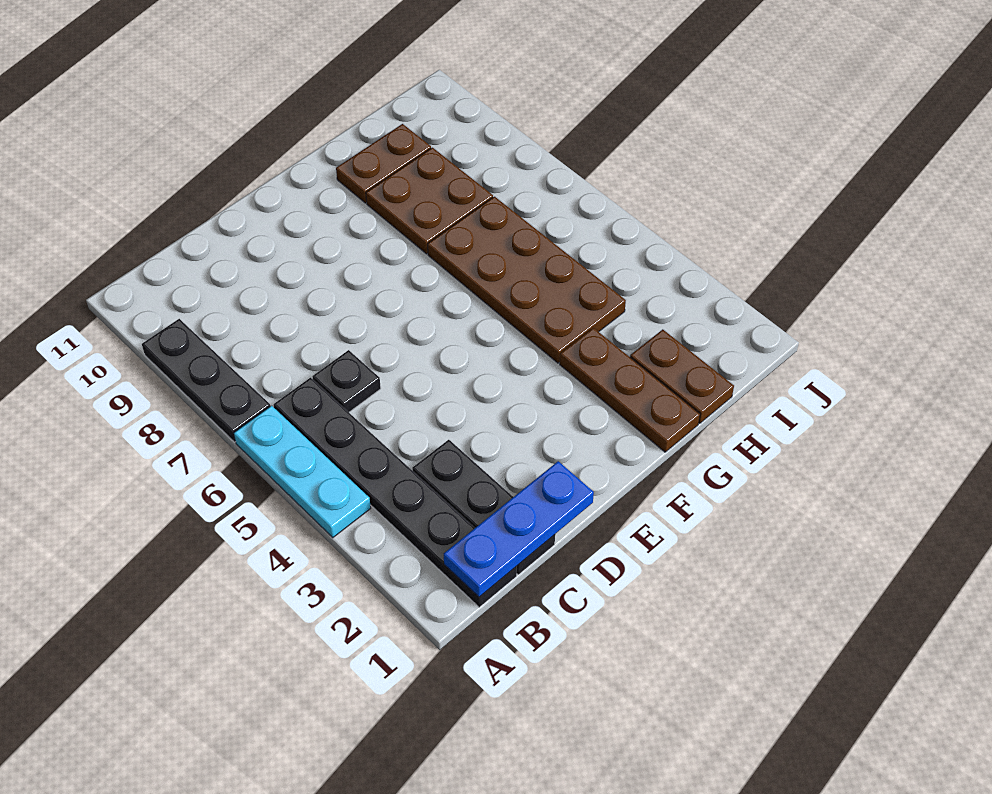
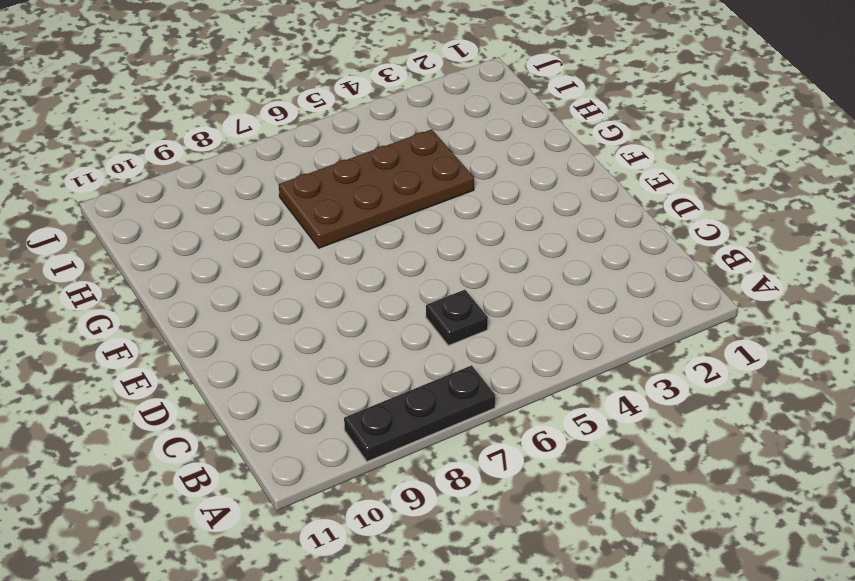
none -> cyan 1x3 plate [234,406,371,538]
none -> black 1x6 plate [274,378,517,607]

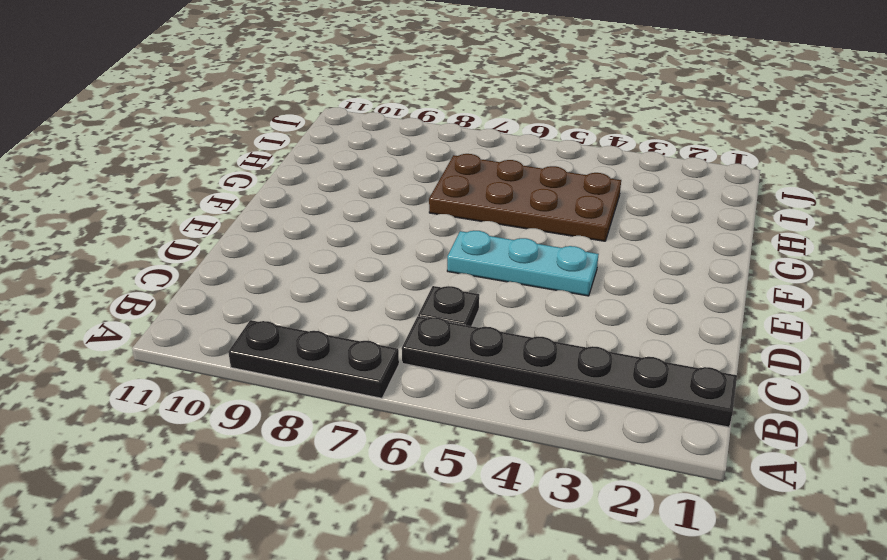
cyan 1x3 plate [447,231,599,296] -> cyan 1x3 plate moved to [234,406,371,538]
none -> black 1x3 plate [412,440,555,575]
none -> brown 1x3 plate [560,328,700,452]

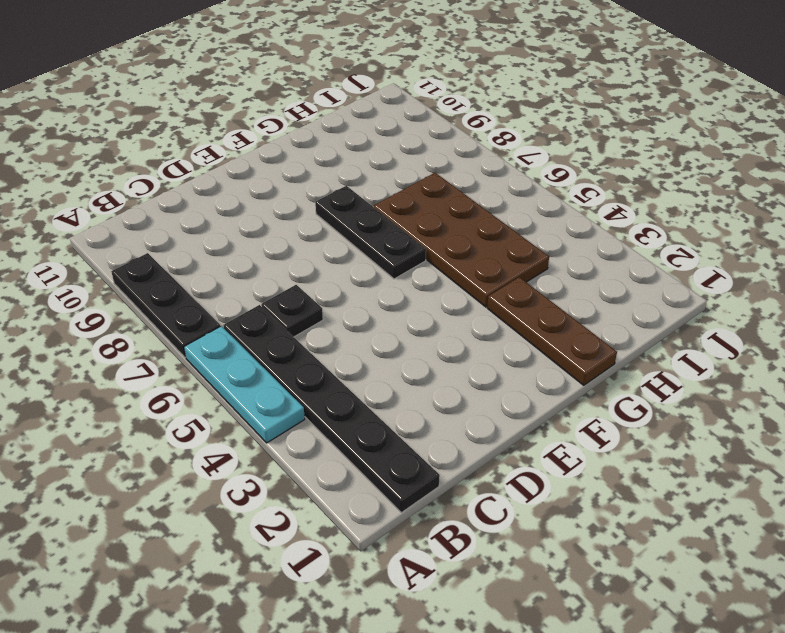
black 1x3 plate [315,186,426,279] -> black 1x3 plate moved to [412,440,555,575]
none -> brown 2x2 plate [366,148,493,254]
none -> brown 1x2 plate [336,124,431,203]

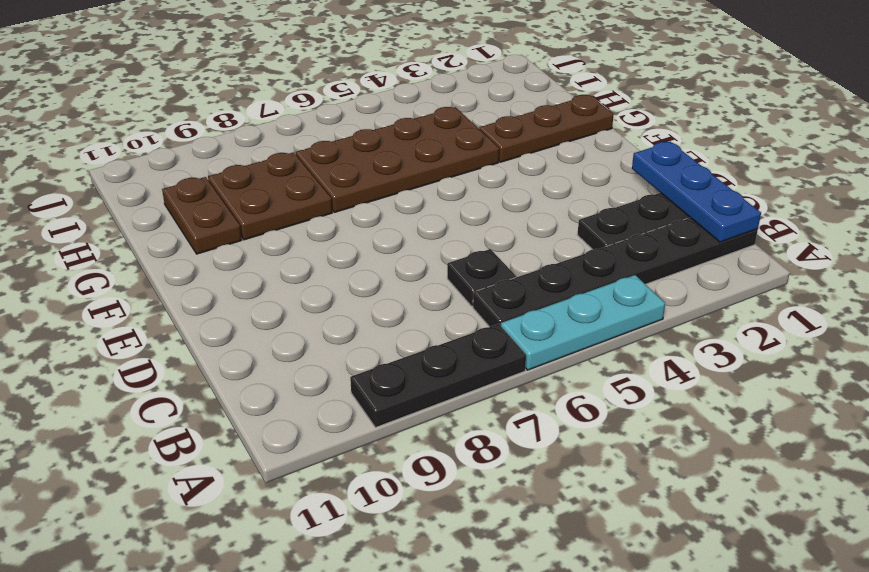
none -> brown 1x2 plate [630,329,734,423]

